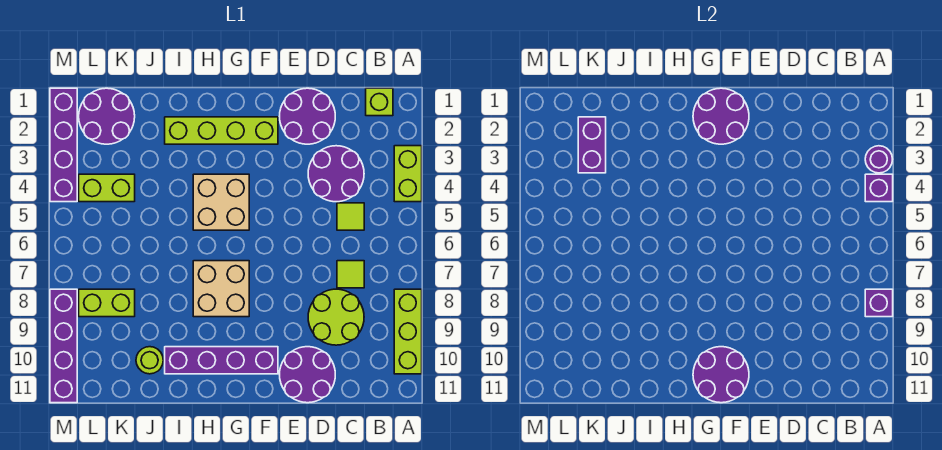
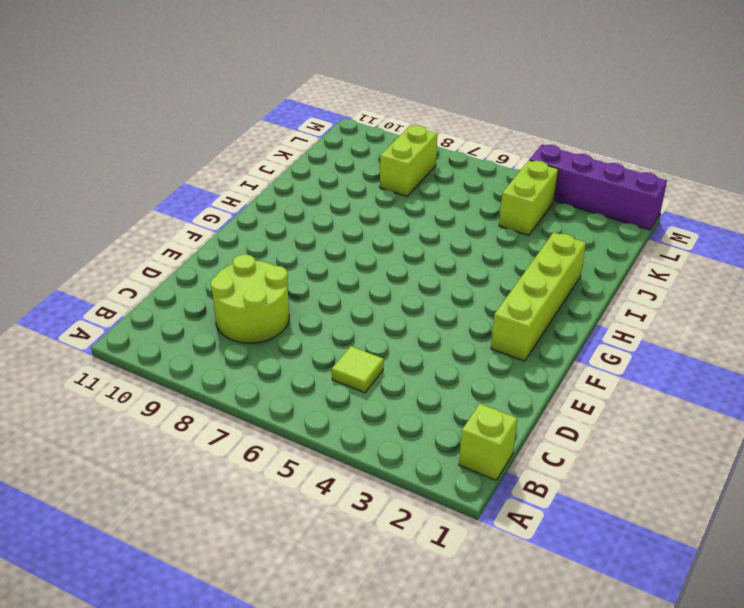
none -> lime 1x2 brick [394,146,422,202]
none -> lime 1x3 brick [394,289,422,374]
none -> purple 2x2 round brick [308,146,364,202]

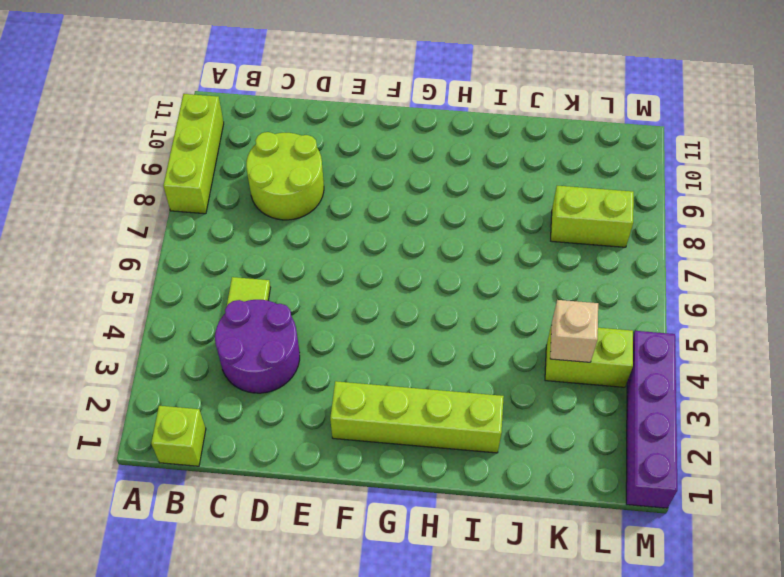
tan 1x1 brick [550,300,598,362] -> none
none -> lime 1x2 brick [394,146,422,202]
none -> lime 1x1 tile [337,261,364,288]
none -> purple 2x2 round brick [279,88,335,144]

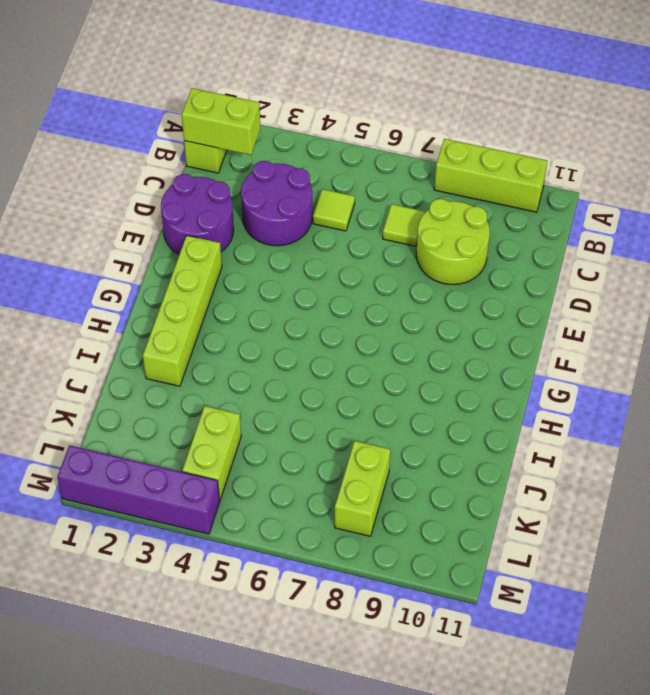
lime 1x2 brick [182,88,260,155] -> lime 1x2 brick moved to [394,146,422,202]
none -> purple 2x2 round brick [279,347,335,403]
none -> purple 1x4 brick [165,347,278,374]
none -> tan 2x2 brick [193,174,249,230]

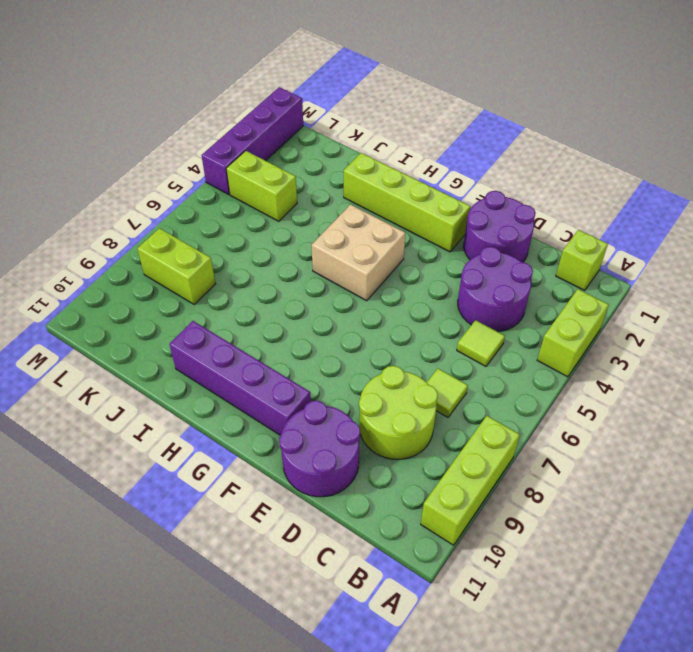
none -> tan 2x2 brick [193,261,249,317]
none -> lime 1x1 round brick [136,347,163,374]
none -> purple 2x2 round brick [79,88,135,144]

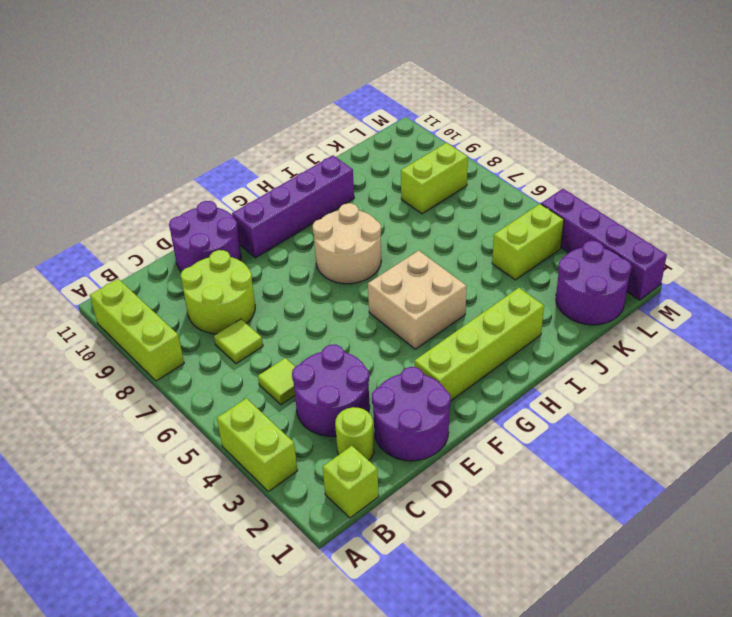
lime 1x1 round brick [335,407,374,460] -> lime 1x1 round brick moved to [136,347,163,374]
tan 2x2 round brick [313,203,381,284] -> tan 2x2 brick [193,261,249,317]
none -> purple 1x4 brick [50,289,77,403]
none -> purple 1x1 round brick [865,146,893,173]
none -> purple 1x1 brick [865,174,893,202]

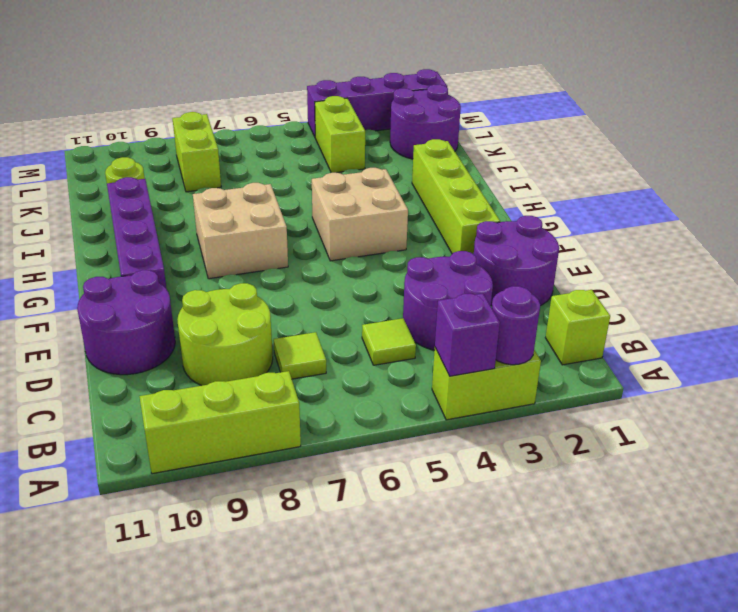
none -> purple 1x4 brick [50,289,77,403]
none -> purple 1x1 brick [865,289,893,317]
none -> purple 2x2 round brick [693,88,749,144]

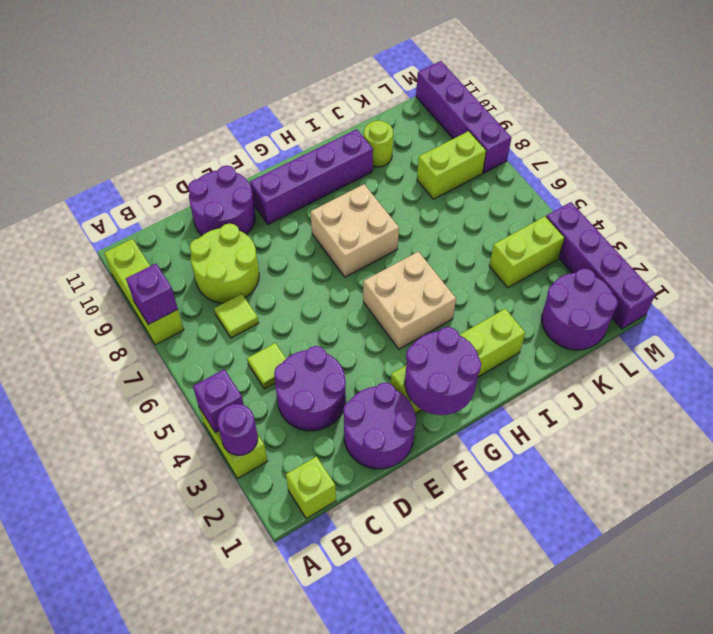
none -> purple 2x2 round brick [693,347,749,403]
none -> purple 1x2 brick [578,117,606,173]

